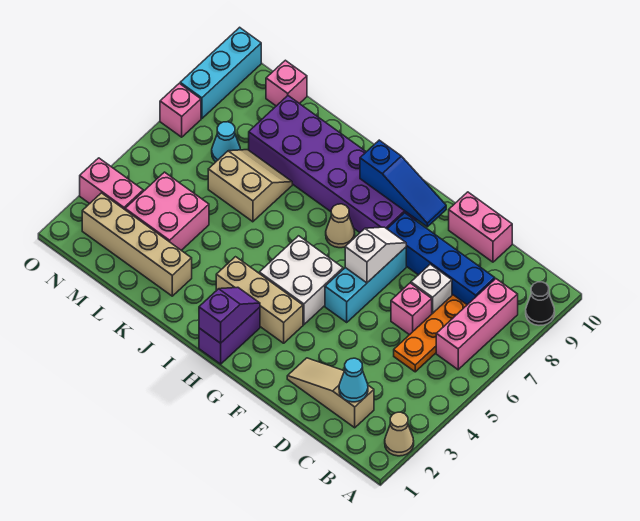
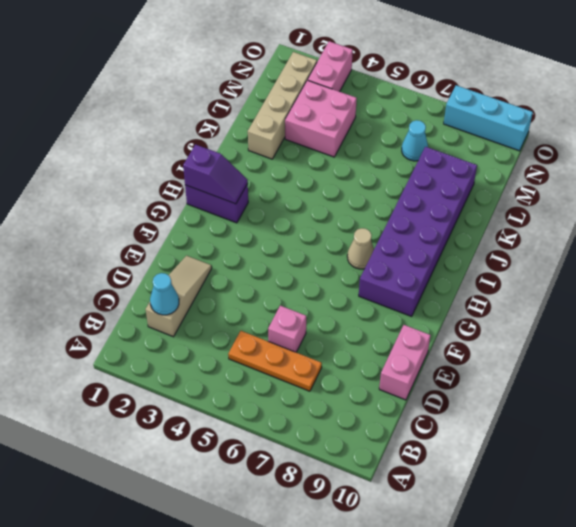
none -> tan 1x1 cone [385,412,414,456]
none -> black 1x1 cone [526,282,555,325]
none -> pink 1x3 brick [436,279,518,370]

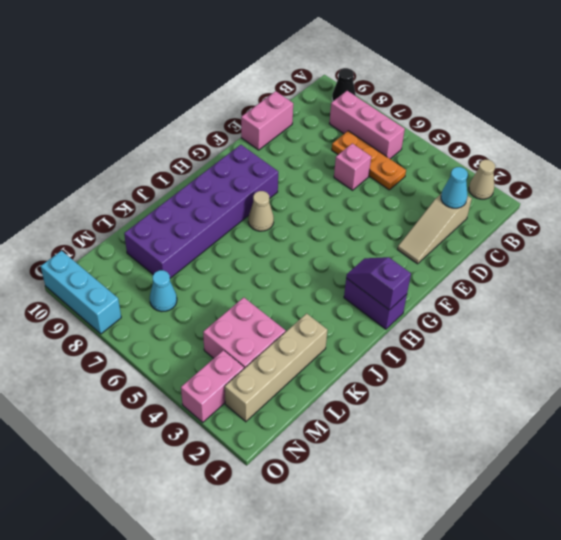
none -> blue 1x4 brick [387,213,495,305]
none -> white 1x1 brick [411,264,452,314]
none -> cyan 1x3 brick [325,247,406,322]

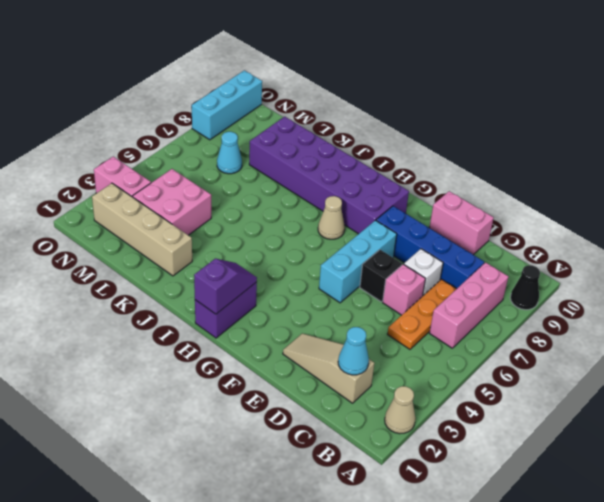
black 1x1 brick [360,250,402,302] -> none
none -> tan 1x3 brick [216,257,303,343]
none -> white 2x2 brick [259,236,343,325]
none -> tan 2x2 slope [208,150,292,222]

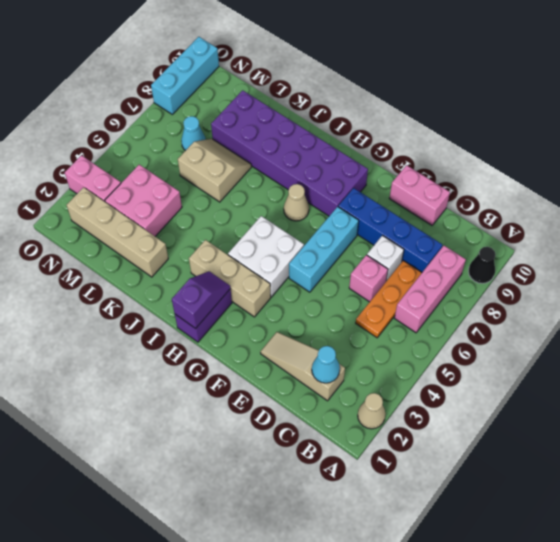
none -> pink 1x1 brick [266,60,307,106]
none -> pink 1x1 brick [160,83,201,137]
none -> white 1x2 slope [345,227,406,283]

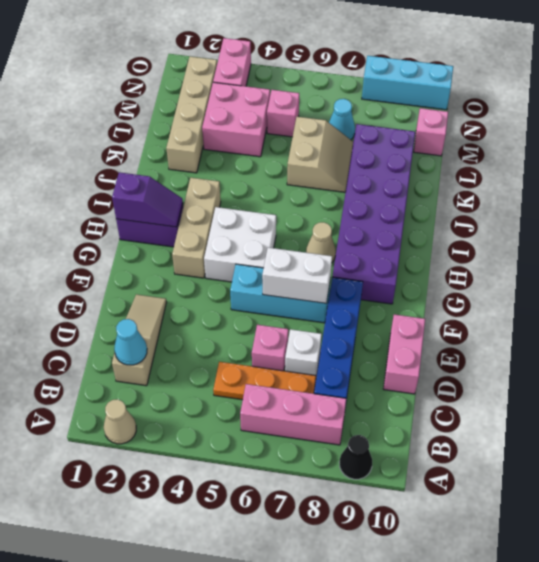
white 1x2 brick [262,247,332,303] -> white 1x2 slope [345,227,406,283]
pink 1x1 brick [267,90,299,137] -> pink 1x1 brick moved to [160,83,201,137]
none -> blue 1x3 slope [360,140,446,227]

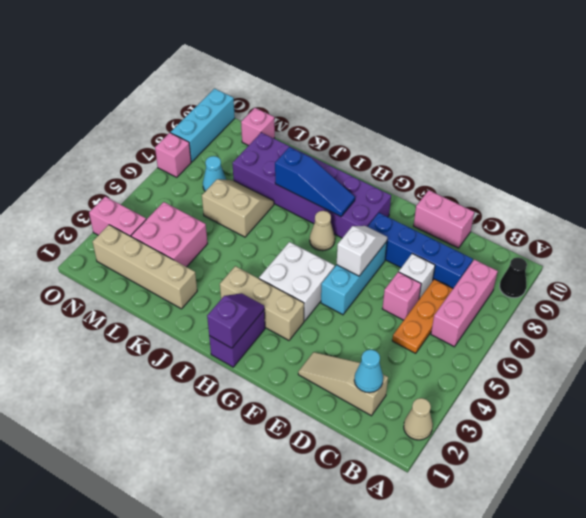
blue 1x3 slope [275,147,355,217] -> blue 1x3 slope moved to [360,140,446,227]

